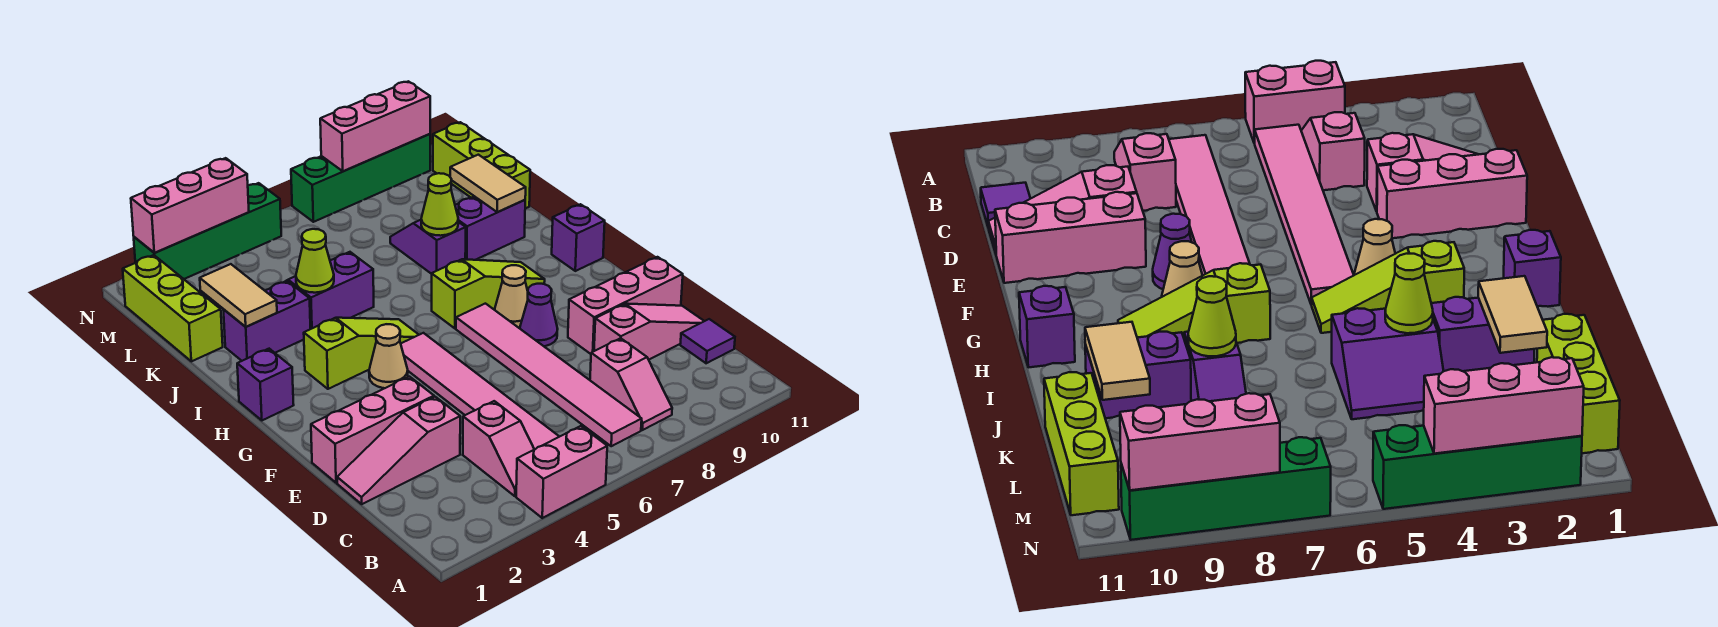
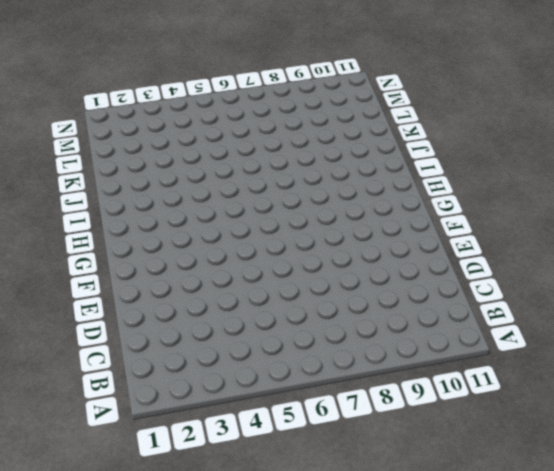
none -> pink 1x2 brick [516,426,607,518]
none -> pink 1x2 slope [463,401,534,496]
none -> pink 1x6 tile [401,333,559,450]
none -> pink 1x6 tile [456,304,642,446]

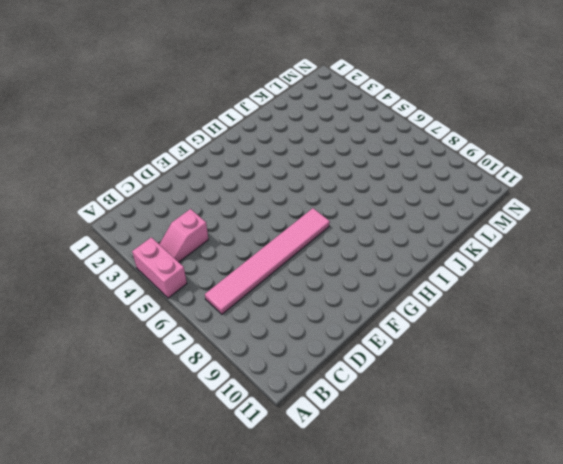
none -> pink 1x6 tile [401,333,559,450]
none -> pink 1x2 slope [590,338,672,430]
none -> purple 1x1 tile [680,319,735,363]
none -> pink 1x3 slope [337,397,460,504]

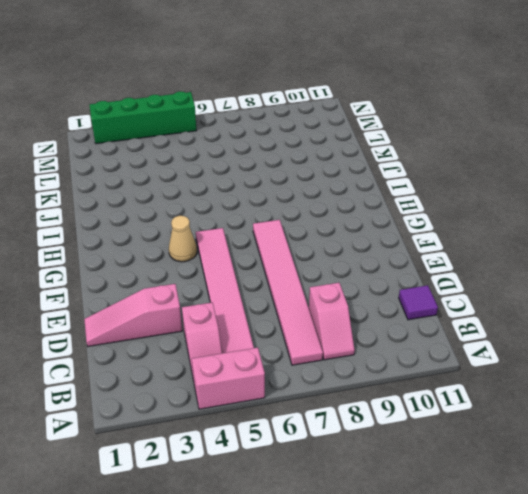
none -> pink 1x3 slope [594,304,704,360]
none -> pink 1x3 brick [311,377,434,483]
none -> pink 1x3 brick [568,257,683,354]
none -> purple 1x1 cone [520,284,558,346]

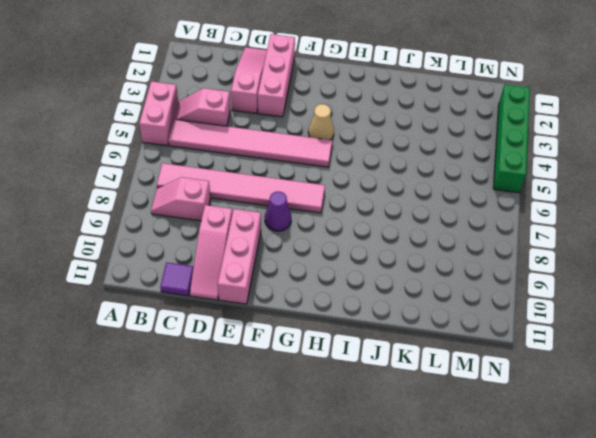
none -> tan 1x1 cone [495,265,528,328]
none -> purple 1x1 brick [237,349,294,420]
none -> lime 1x3 slope [304,318,419,389]
none -> lime 1x3 slope [432,259,545,328]

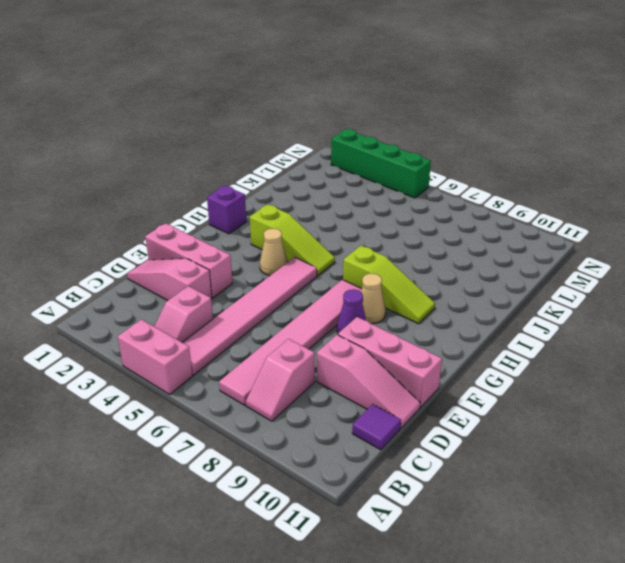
none -> purple 1x1 brick [552,204,605,271]
none -> purple 1x2 brick [224,281,310,361]
none -> purple 2x2 slope [286,252,374,329]
none -> purple 1x2 slope [390,220,466,274]

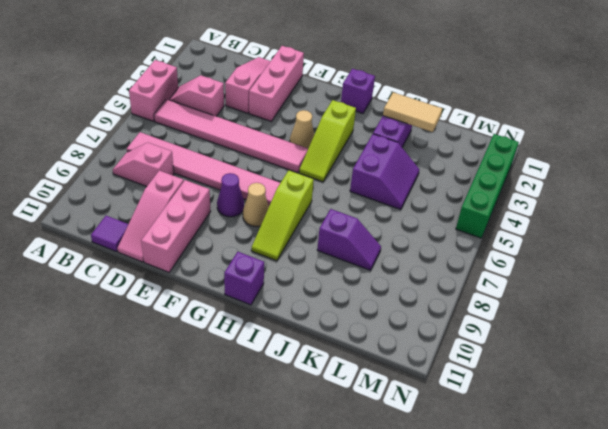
none -> purple 1x2 brick [455,196,525,260]
none -> lime 1x3 brick [123,255,223,361]
none -> lime 1x3 brick [433,122,530,209]
none -> green 1x4 brick [291,134,430,222]

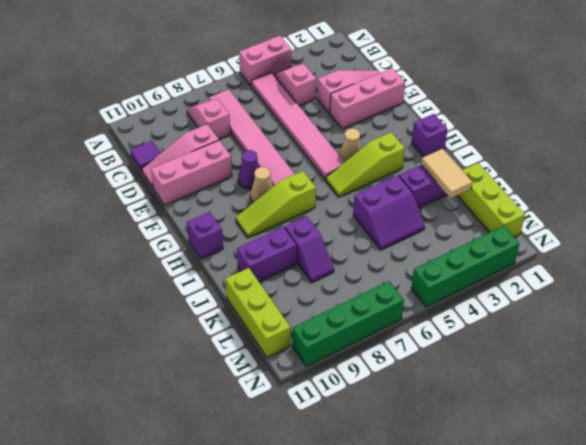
none -> lime 1x1 cone [296,229,334,293]
none -> lime 1x1 cone [421,173,458,236]
none -> tan 1x2 tile [450,155,526,212]
none -> pink 1x3 brick [131,158,249,253]

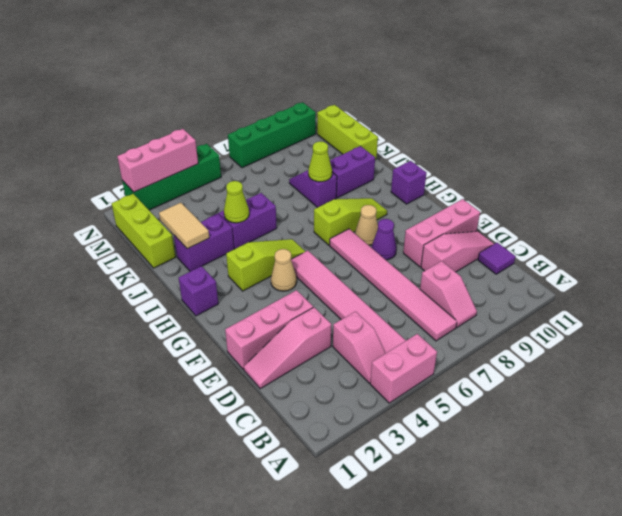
none -> tan 1x2 tile [450,155,526,212]
none -> pink 1x3 brick [320,81,430,171]

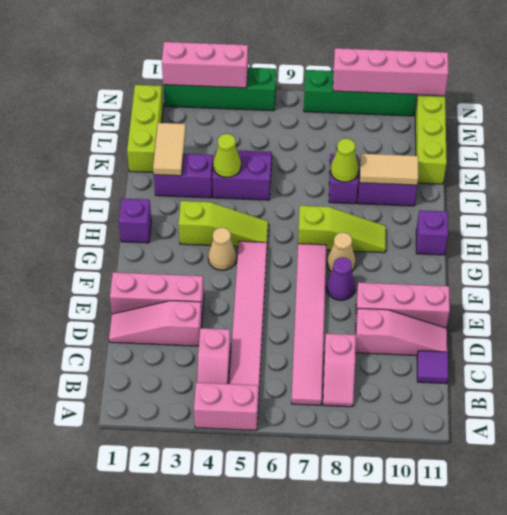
tan 1x2 tile [360,154,418,185] -> tan 1x2 tile turned to [450,155,526,212]
pink 1x4 brick [333,48,449,95] -> pink 1x3 brick [320,81,430,171]

